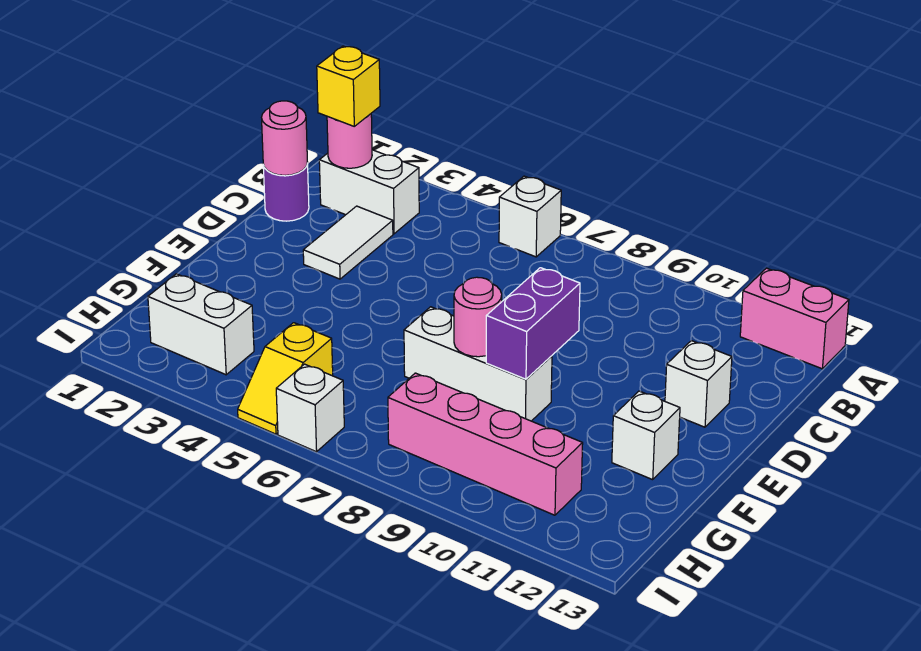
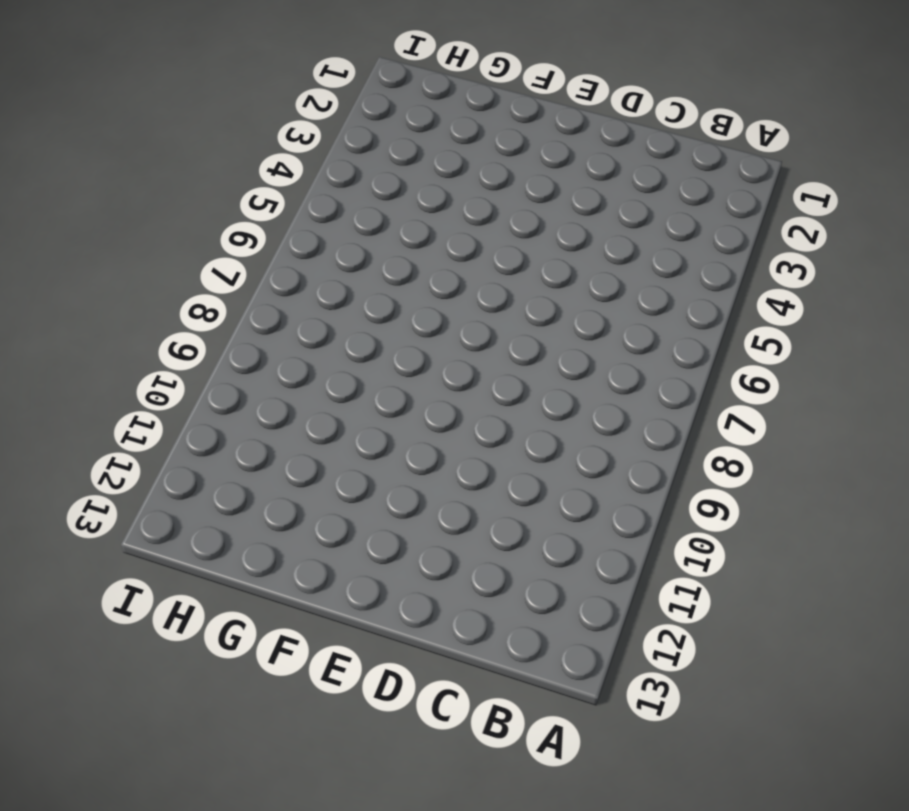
none -> white 1x1 brick [499,176,561,257]
none -> pink 1x2 brick [740,268,849,369]
none -> white 1x2 brick [319,150,419,234]

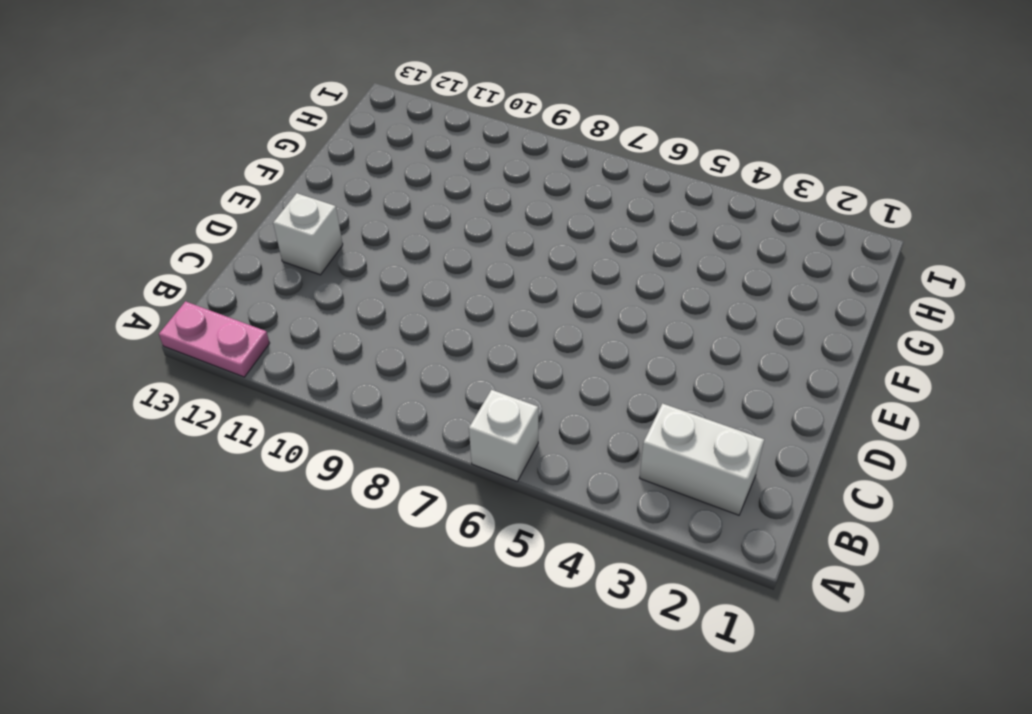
pink 1x2 plate [159,301,270,377] -> pink 1x2 brick [740,268,849,369]
none -> purple 1x1 round brick [263,163,309,221]
none -> white 1x2 tile [303,206,393,279]
none -> white 1x3 brick [404,307,552,421]

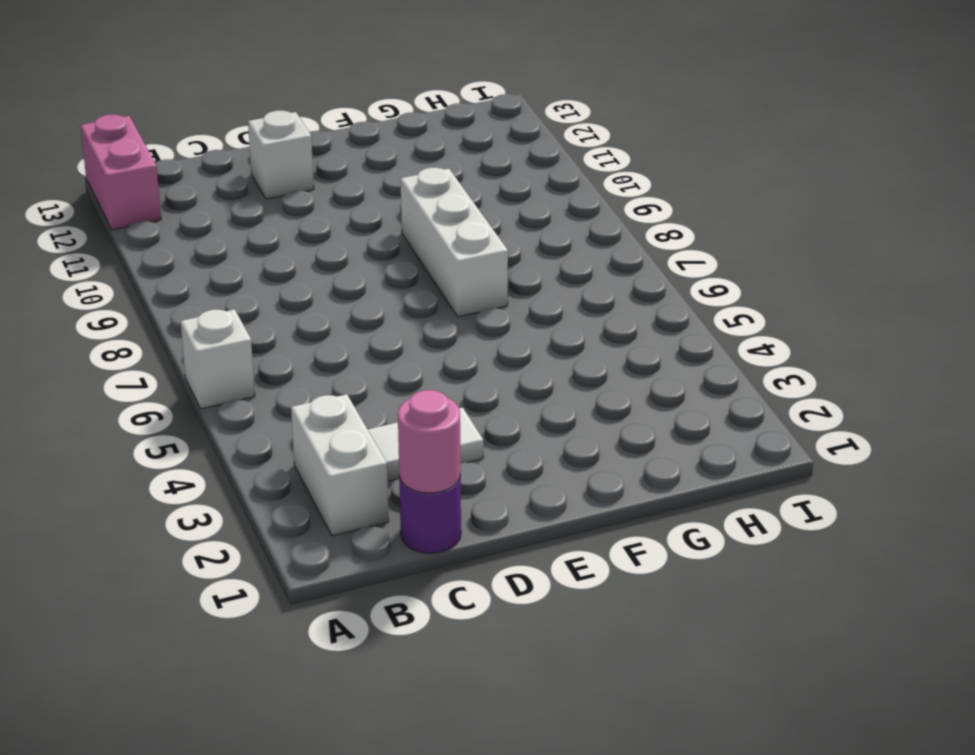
none -> white 1x1 brick [612,391,680,480]
none -> white 1x2 brick [148,274,254,375]
none -> yellow 1x2 slope [238,323,333,434]

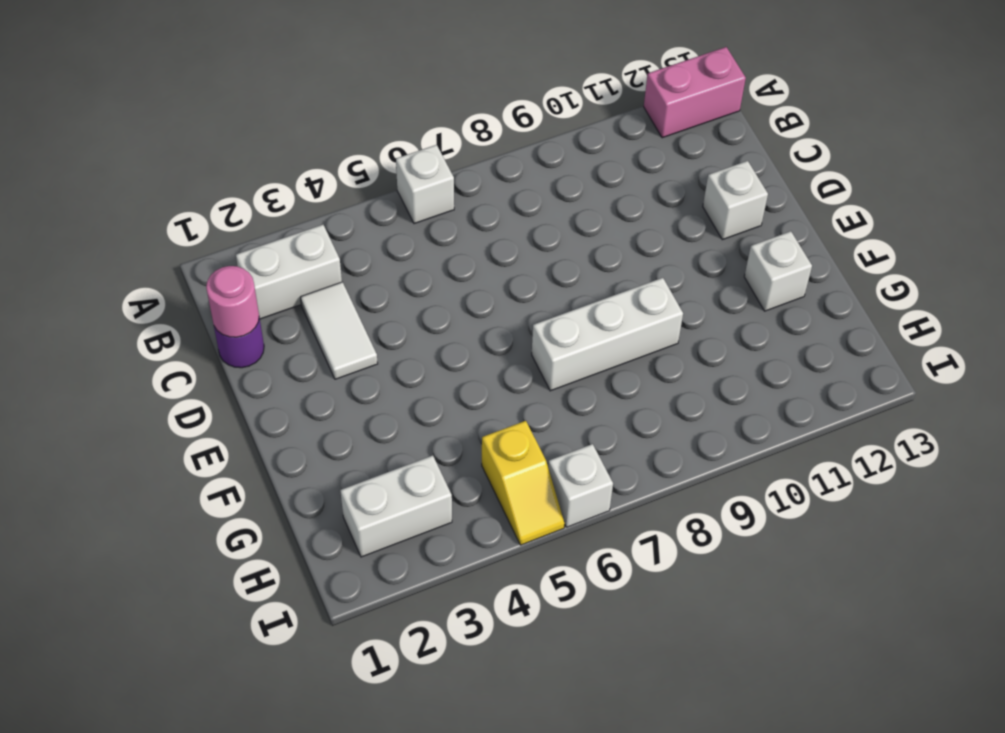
none -> pink 1x4 brick [388,373,583,515]
none -> pink 1x1 round brick [327,114,372,168]
none -> purple 1x2 brick [486,268,580,379]

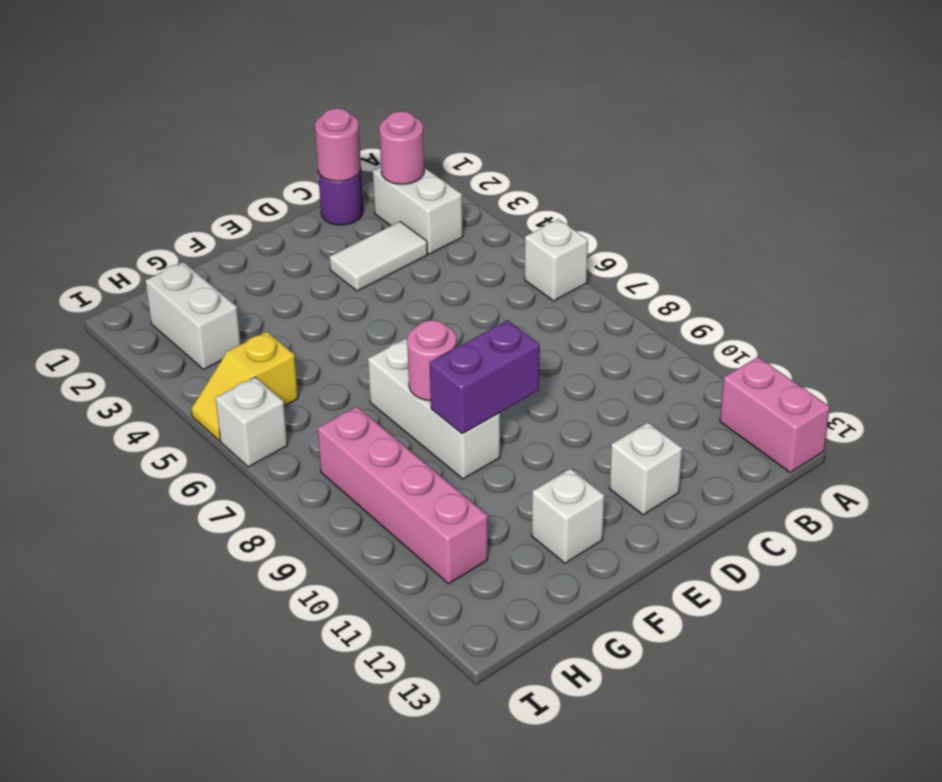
none -> yellow 1x1 brick [317,46,380,126]

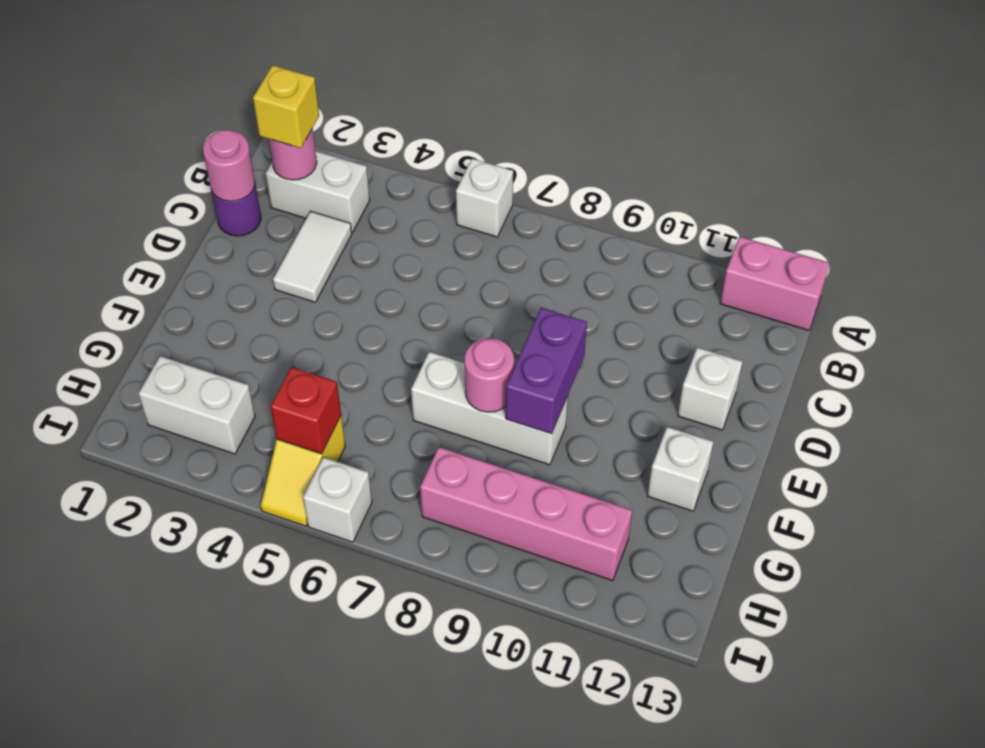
red 1x1 brick [271,367,341,454] -> none

